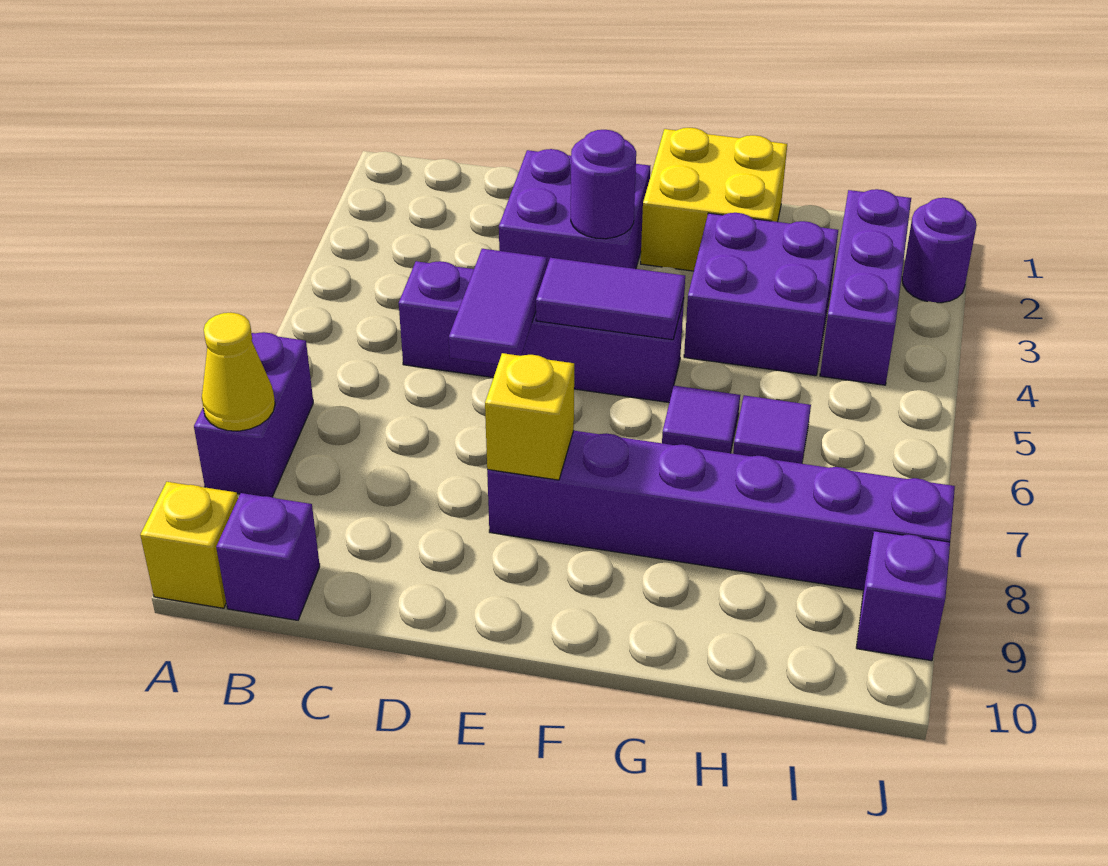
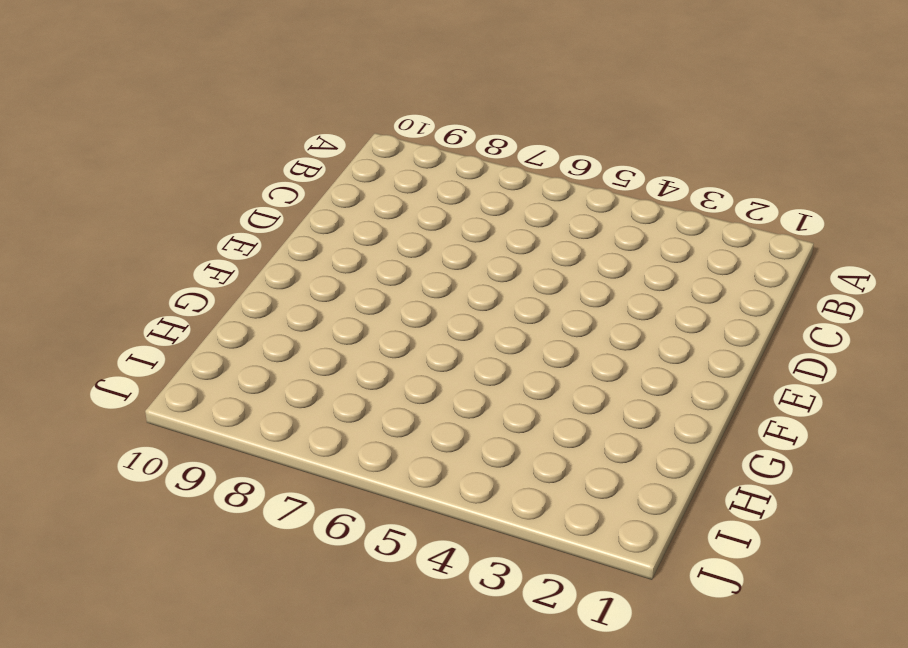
none -> purple 1x2 brick [194,332,313,497]
none -> yellow 1x1 brick [140,482,238,608]
none -> purple 1x1 brick [216,493,320,620]

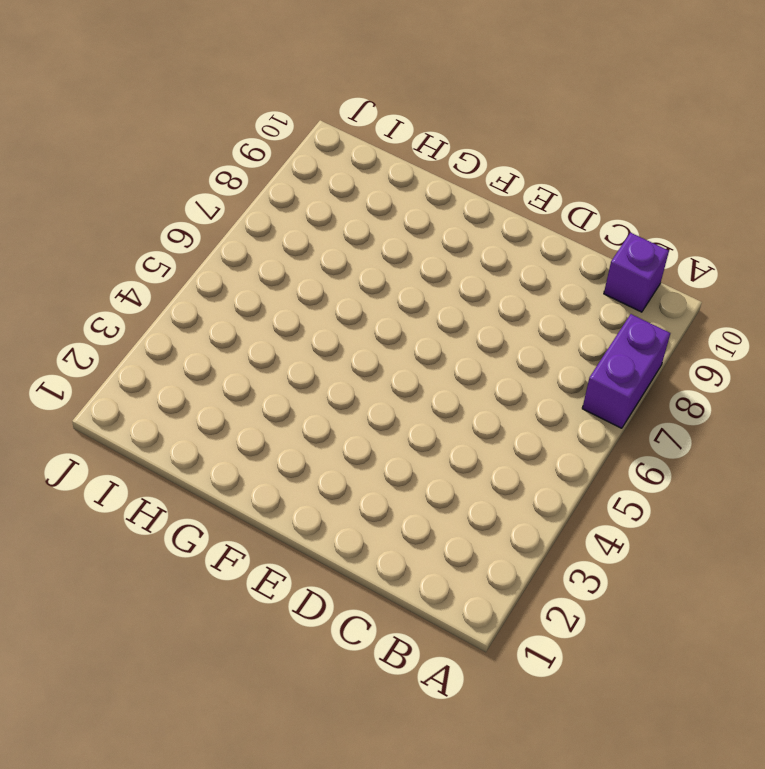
none -> yellow 1x1 brick [140,482,238,608]
none -> purple 1x4 brick [399,261,684,403]
none -> purple 2x2 brick [499,149,650,269]

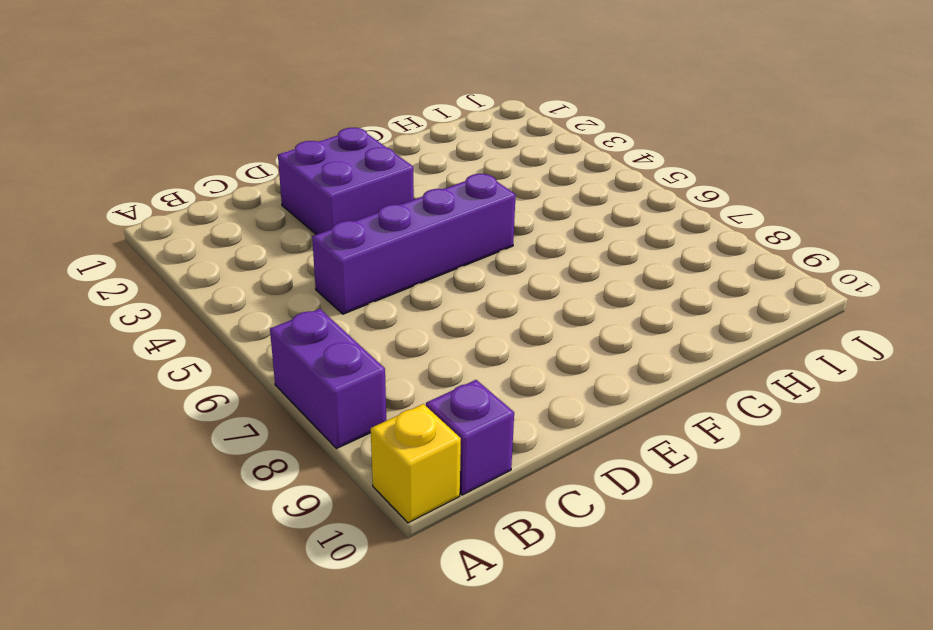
none -> purple 1x6 brick [487,431,955,590]
none -> yellow 2x2 brick [641,128,787,271]
none -> purple 2x2 brick [684,213,838,376]

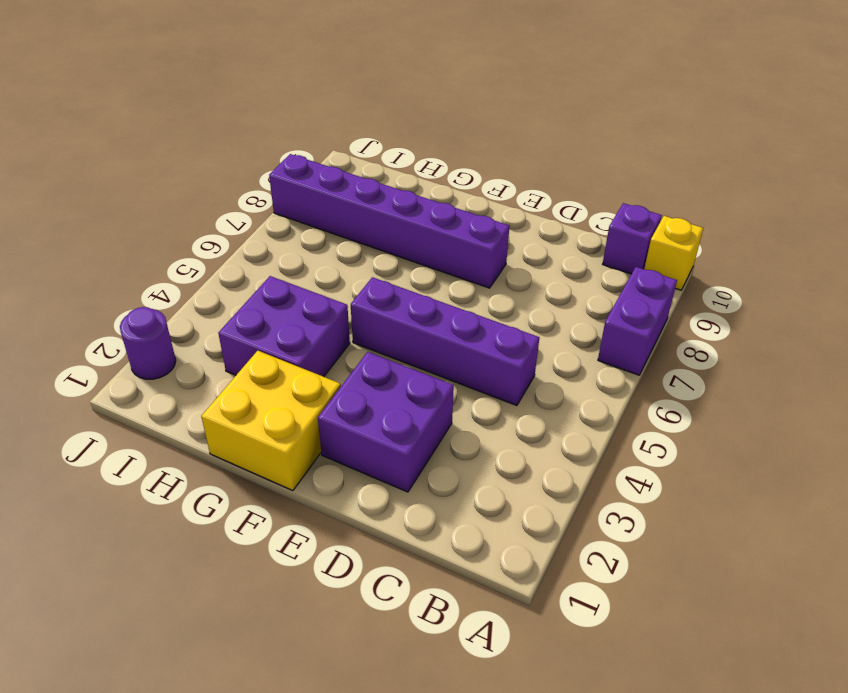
none -> purple 1x1 tile [662,386,740,453]
none -> purple 1x1 tile [733,395,811,464]
none -> purple 1x3 brick [820,189,911,385]

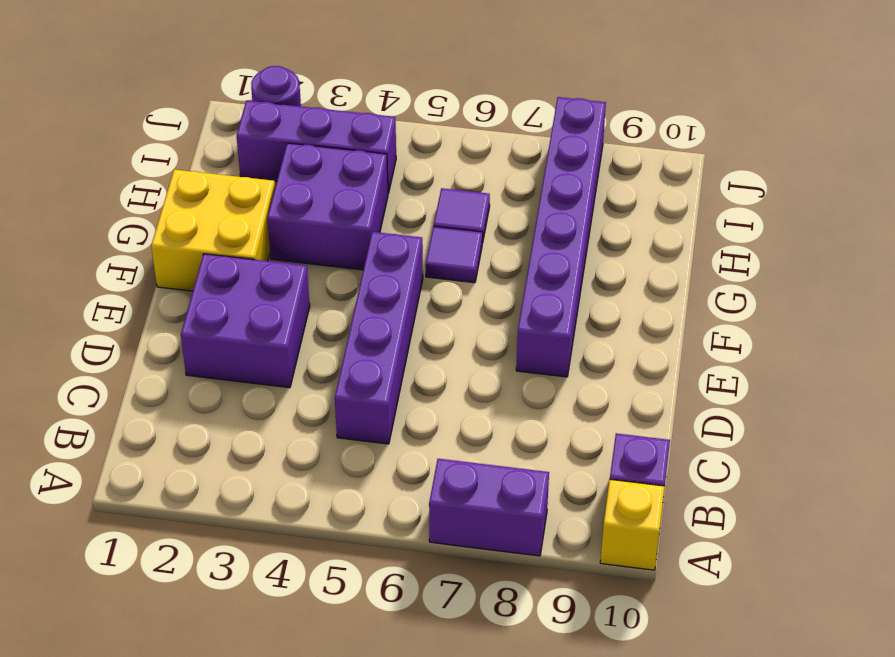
none -> purple 1x1 brick [856,531,950,661]
none -> yellow 1x1 cone [202,313,275,431]
none -> purple 1x2 tile [449,249,547,365]

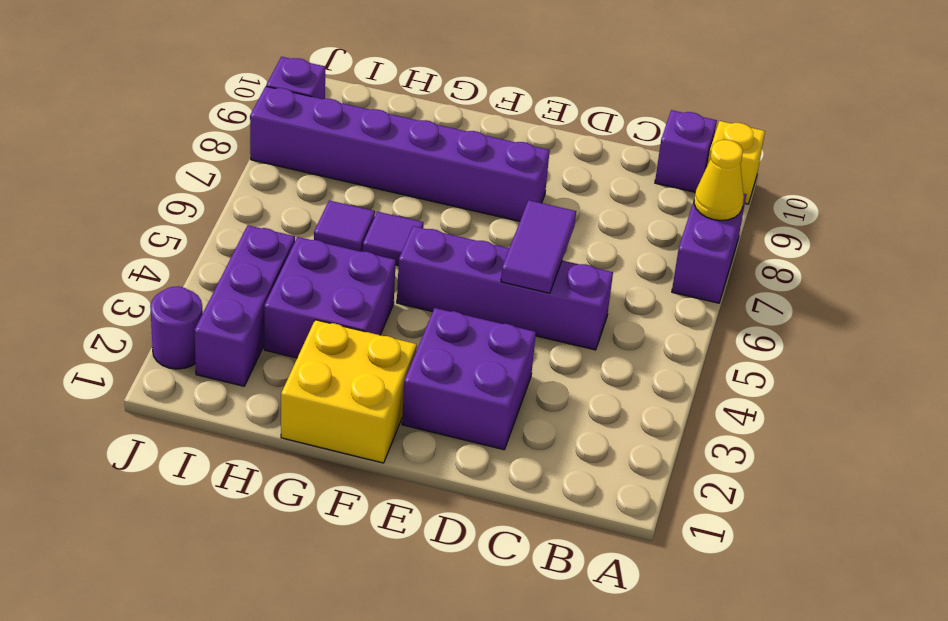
none -> purple 1x1 round brick [571,130,636,239]
none -> purple 1x2 tile [536,258,685,340]
none -> yellow 1x1 brick [485,353,574,480]

